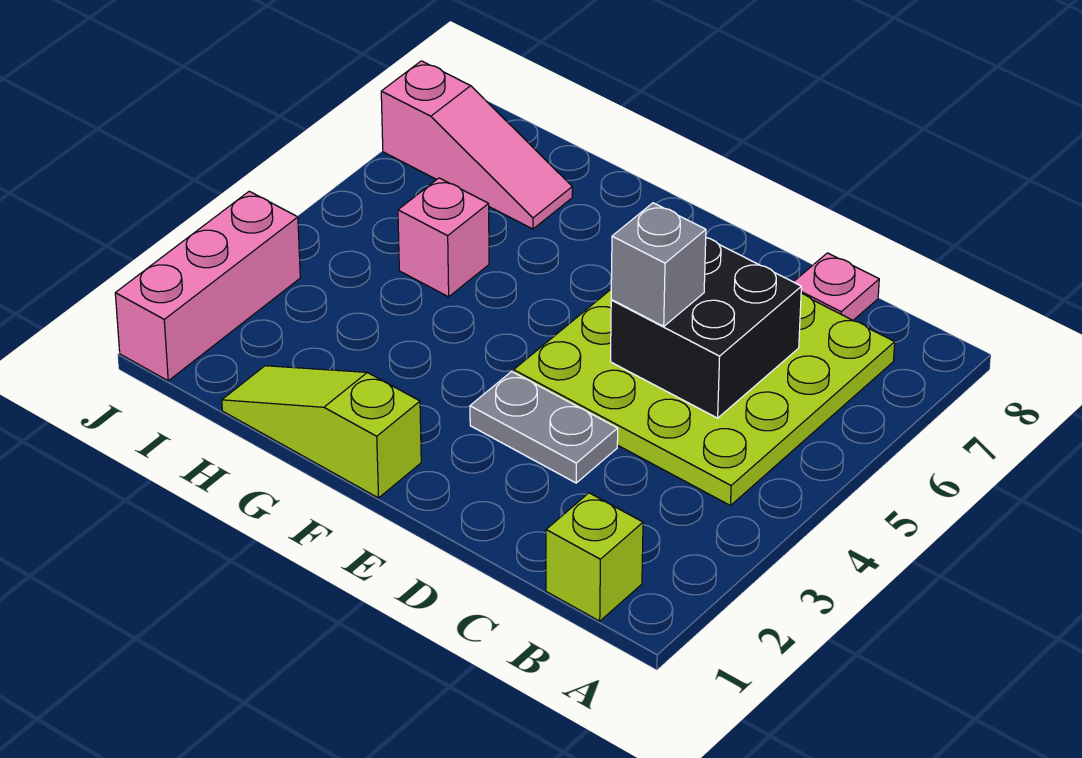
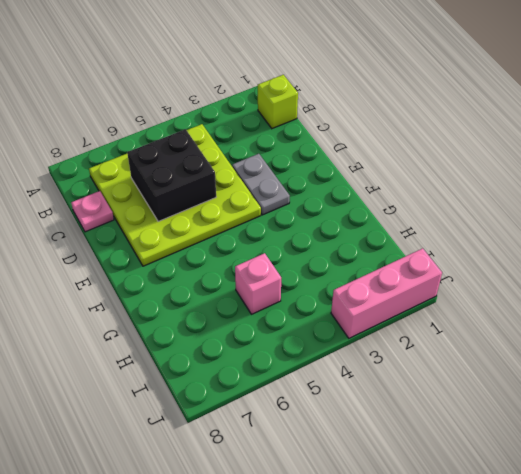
none -> lime 1x3 slope [222,366,421,498]
none -> pink 1x3 slope [381,61,572,229]

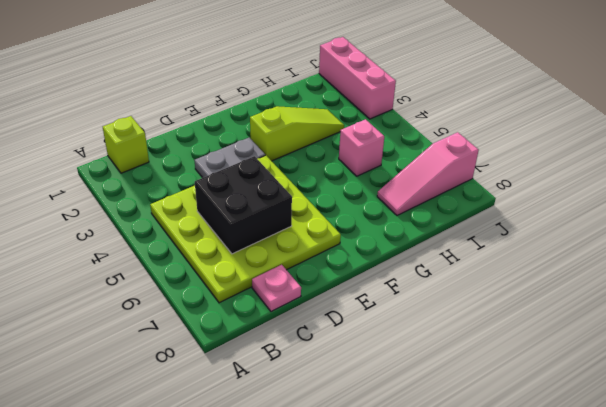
lime 1x3 slope [250,106,344,161] -> lime 1x3 slope moved to [222,366,421,498]
none -> grey 1x1 brick [611,203,706,326]

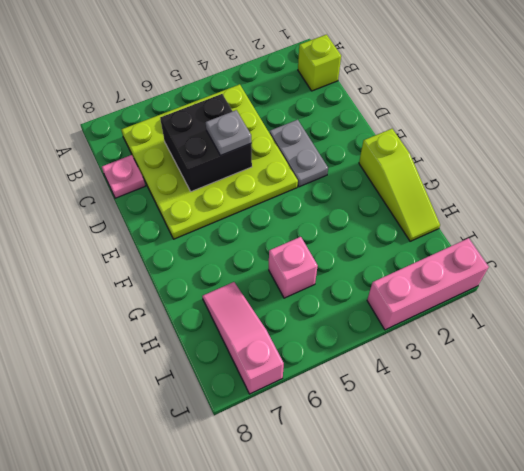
grey 1x1 plate [206,110,251,156] -> grey 1x1 brick [611,203,706,326]

